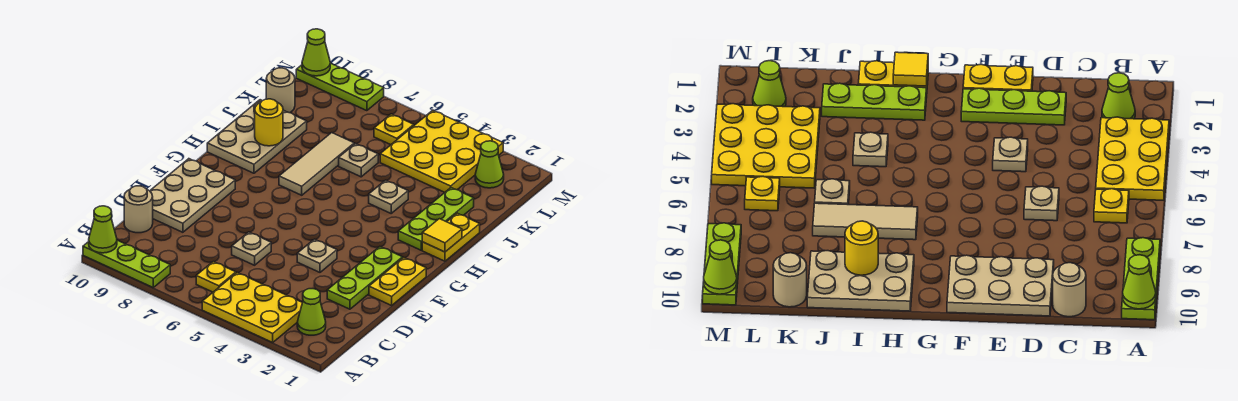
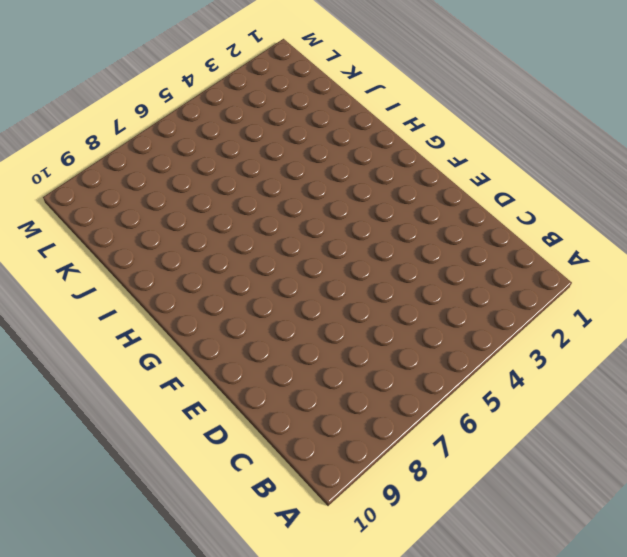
none -> yellow 2x3 plate [202,273,302,342]
none -> lime 1x3 plate [83,240,170,287]
none -> lime 1x1 cone [297,289,326,335]

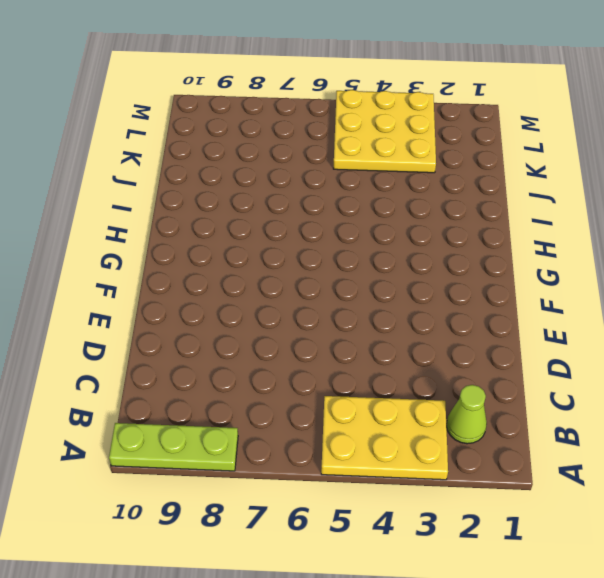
none -> yellow 1x1 plate [196,262,236,292]
none -> tan 1x1 round brick [124,186,153,233]
none -> lime 1x3 plate [327,247,403,309]

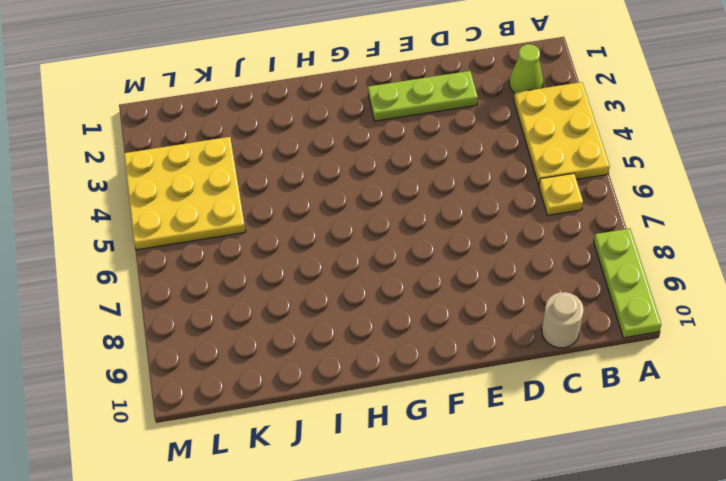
none -> tan 1x1 plate [232,232,271,265]
none -> tan 2x3 plate [150,159,235,232]
none -> yellow 1x2 plate [369,258,426,305]

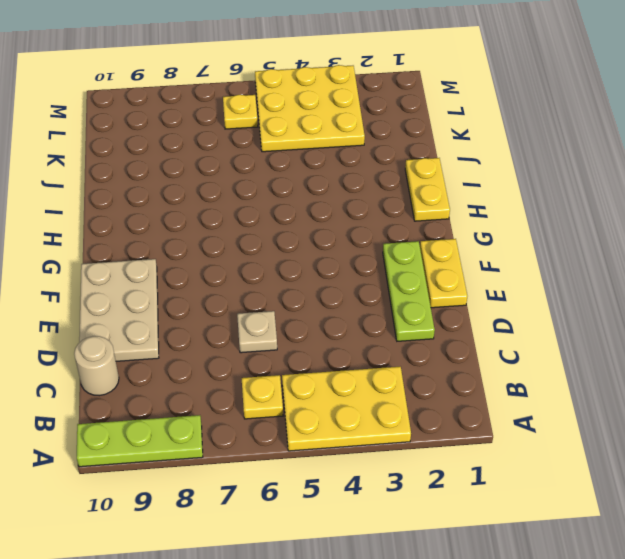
none -> lime 1x1 cone [297,289,326,335]
none -> tan 1x1 plate [297,239,337,272]
none -> lime 1x3 plate [398,188,474,250]

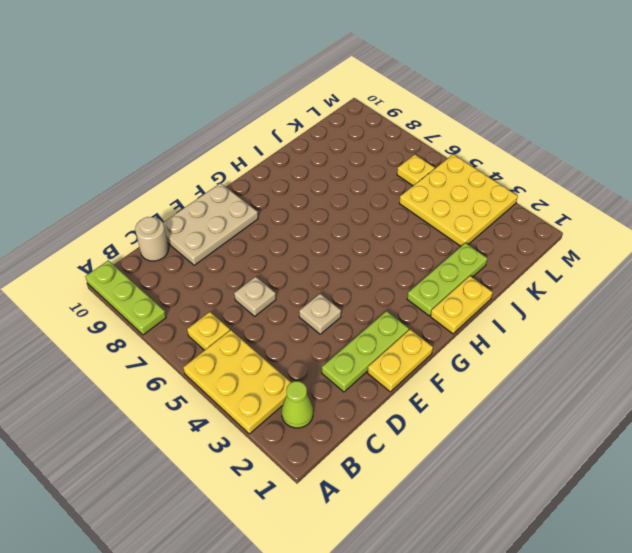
none -> tan 1x3 tile [279,133,354,195]
none -> tan 2x3 plate [207,100,307,173]
none -> tan 1x1 plate [369,180,408,213]

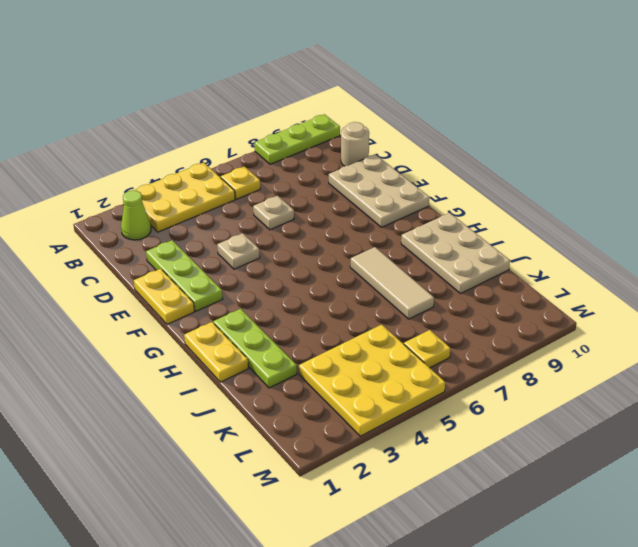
none -> tan 1x1 plate [369,180,408,213]
none -> tan 1x1 plate [339,144,378,177]
none -> tan 1x1 round brick [266,68,295,113]

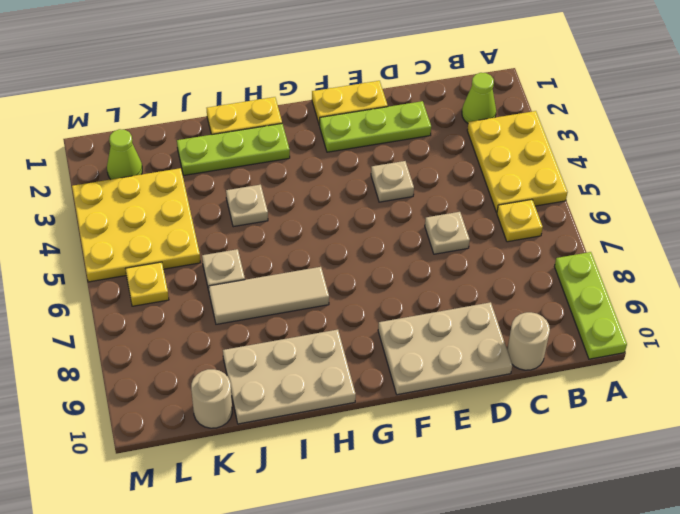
none -> lime 1x3 plate [296,63,384,111]
none -> lime 1x1 cone [89,206,117,253]
none -> yellow 1x1 tile [422,219,462,252]

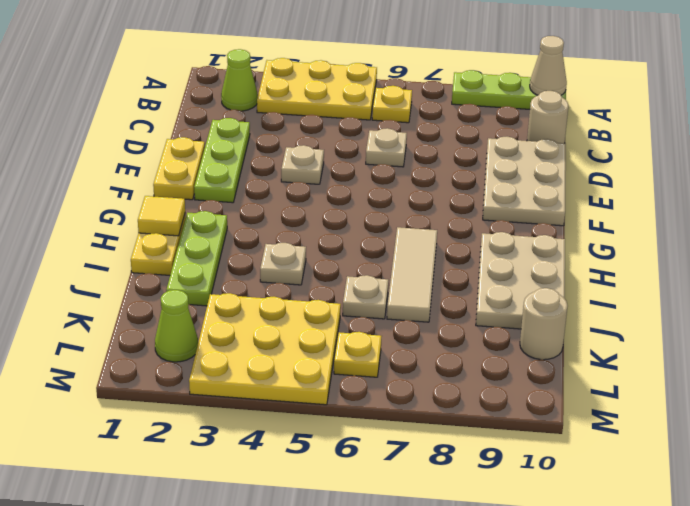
tan 1x1 cone [530,36,567,95] -> lime 1x1 cone [89,206,117,253]
none -> lime 1x3 plate [296,63,384,111]
none -> yellow 1x1 round brick [255,99,283,146]
none -> lime 1x1 cone [302,29,330,76]

